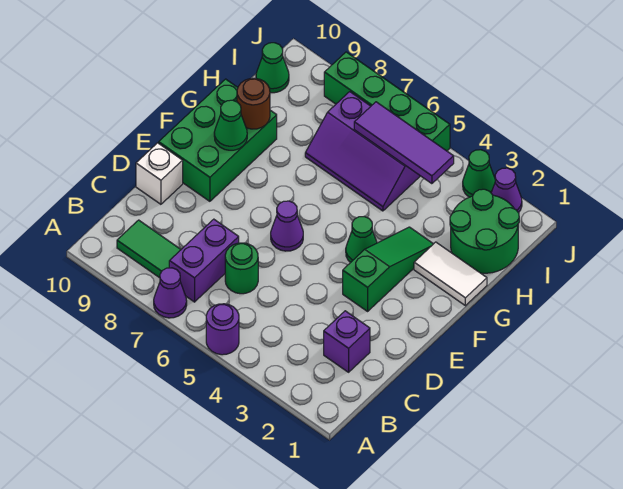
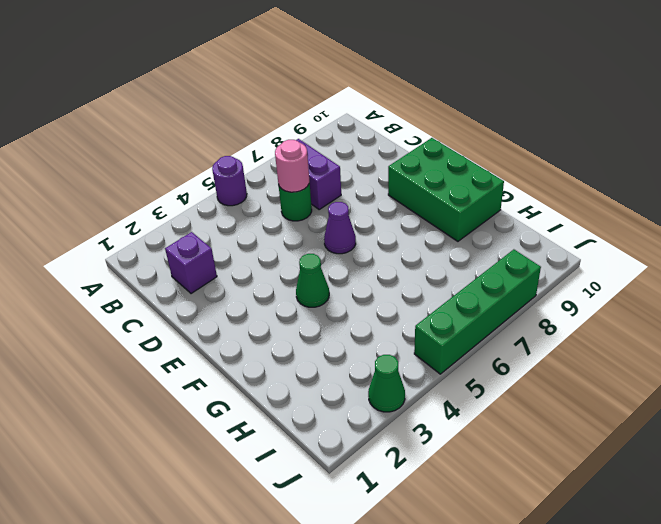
pink 1x1 round brick [275,140,309,192] -> none
none -> purple 1x1 cone [154,268,187,318]
none -> green 1x2 tile [117,220,181,278]
none -> white 1x1 brick [136,143,183,204]

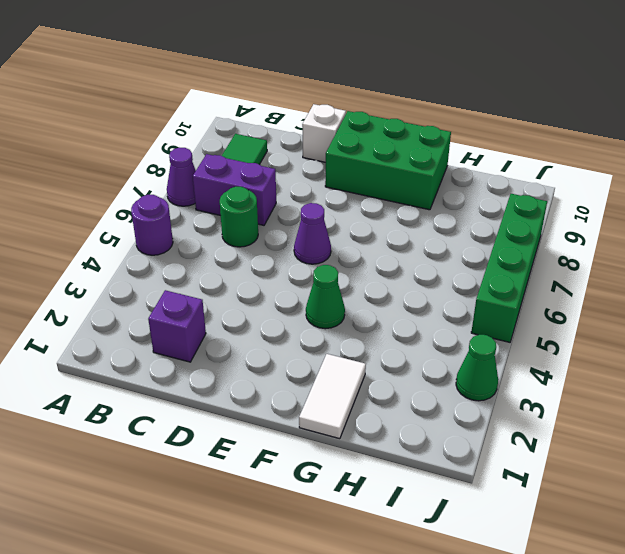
none -> green 1x3 slope [343,227,433,311]
none -> green 2x2 round brick [450,189,519,273]
none -> purple 2x3 slope [305,92,420,211]

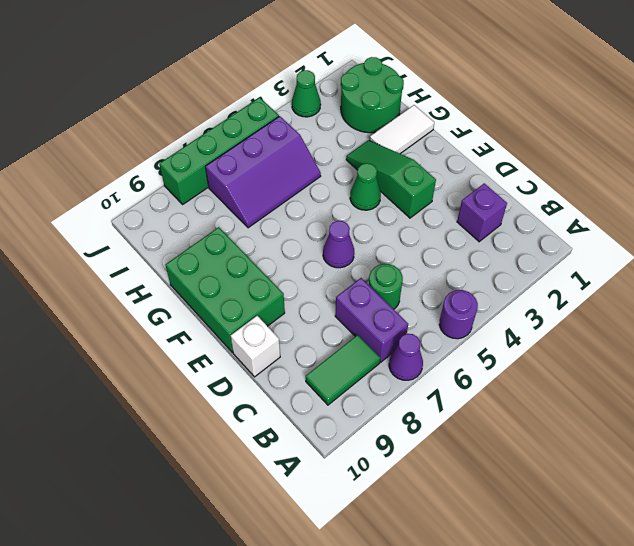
none -> green 1x1 cone [256,43,289,93]
none -> purple 1x1 cone [491,168,522,213]
none -> green 1x1 cone [214,100,247,150]

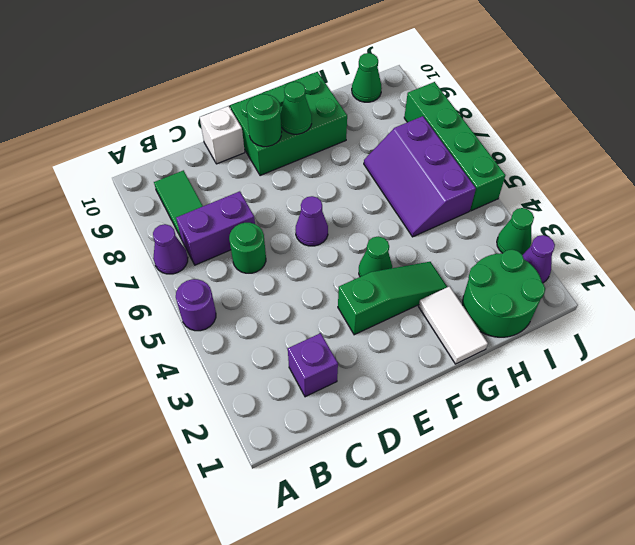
green 1x1 round brick [247,94,282,147] -> none
none -> brown 1x1 round brick [237,78,270,129]
none -> purple 1x3 tile [354,102,454,184]

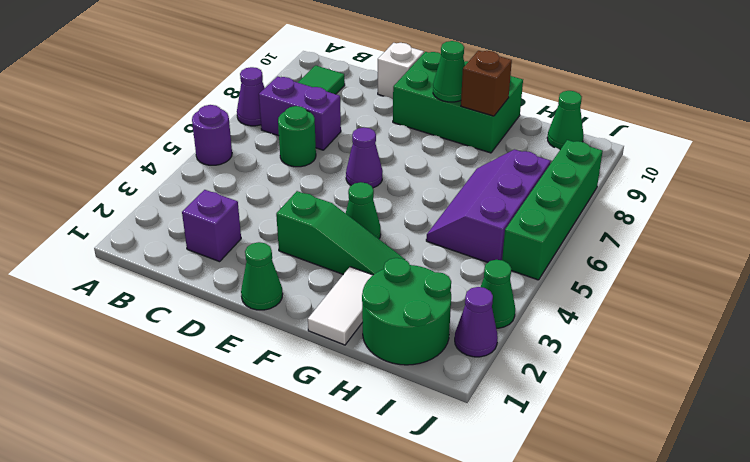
green 1x1 cone [241,242,283,310] -> none
brown 1x1 brick [461,51,512,116] -> brown 1x1 round brick [237,78,270,129]
none -> purple 1x3 tile [354,102,454,184]

